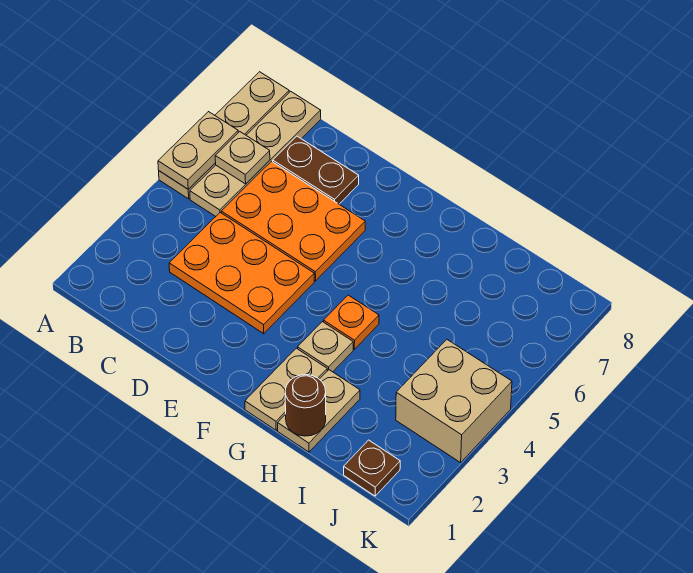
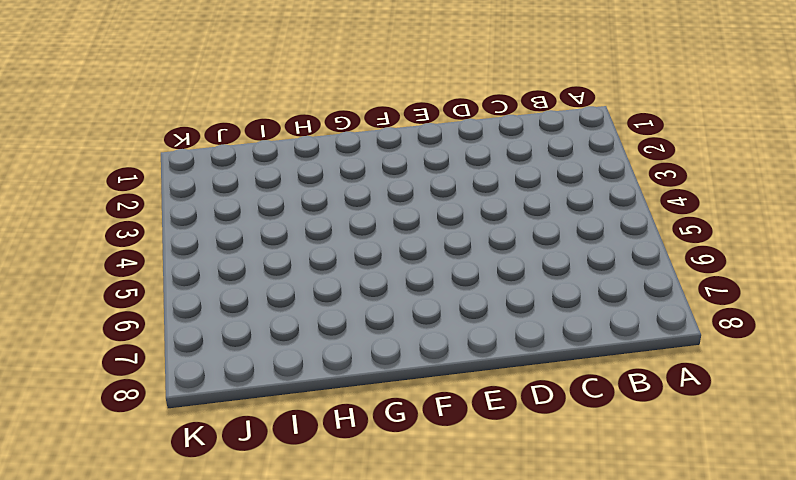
none -> tan 1x4 plate [159,72,289,199]
none -> tan 1x4 plate [190,91,321,216]
none -> orange 2x3 plate [169,213,314,334]

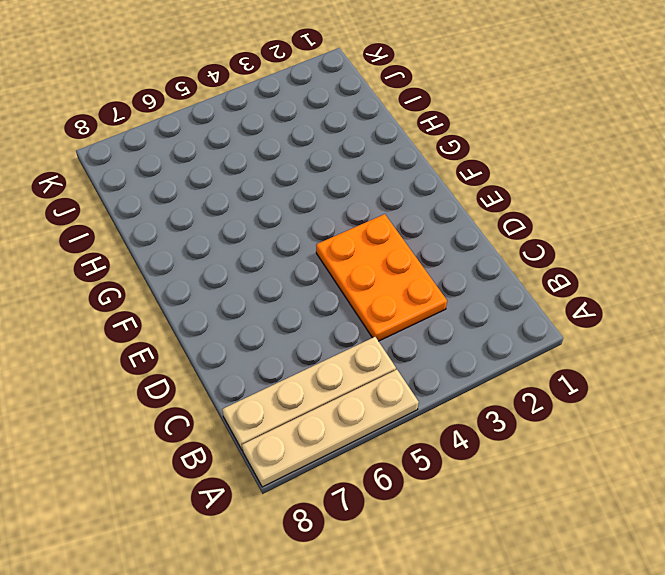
none -> orange 2x3 plate [221,161,365,281]
none -> brown 1x2 plate [273,136,359,204]
none -> tan 1x2 plate [245,348,327,430]

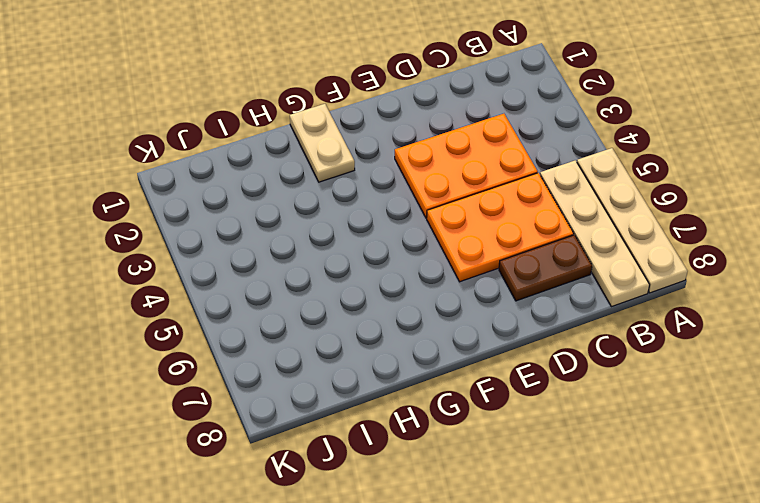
none -> tan 1x1 plate [298,322,353,372]
none -> orange 1x1 plate [324,295,379,349]
none -> tan 1x2 plate [278,370,360,452]

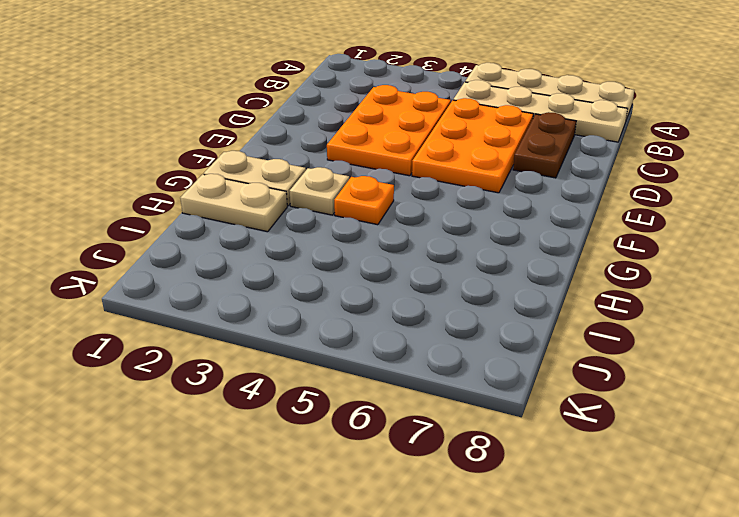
none -> brown 1x1 plate [344,440,400,496]
none -> tan 2x2 brick [396,340,512,463]
none -> tan 1x2 plate [158,112,238,189]

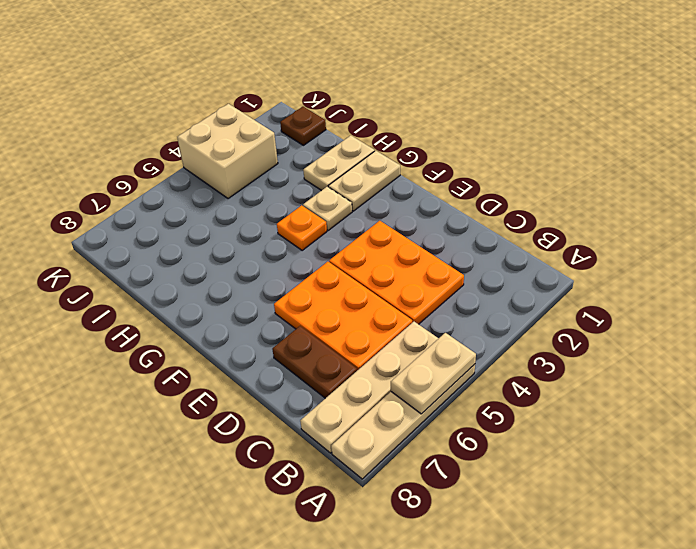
none -> tan 1x1 plate [215,132,270,184]
none -> brown 1x1 round brick [285,375,326,436]

